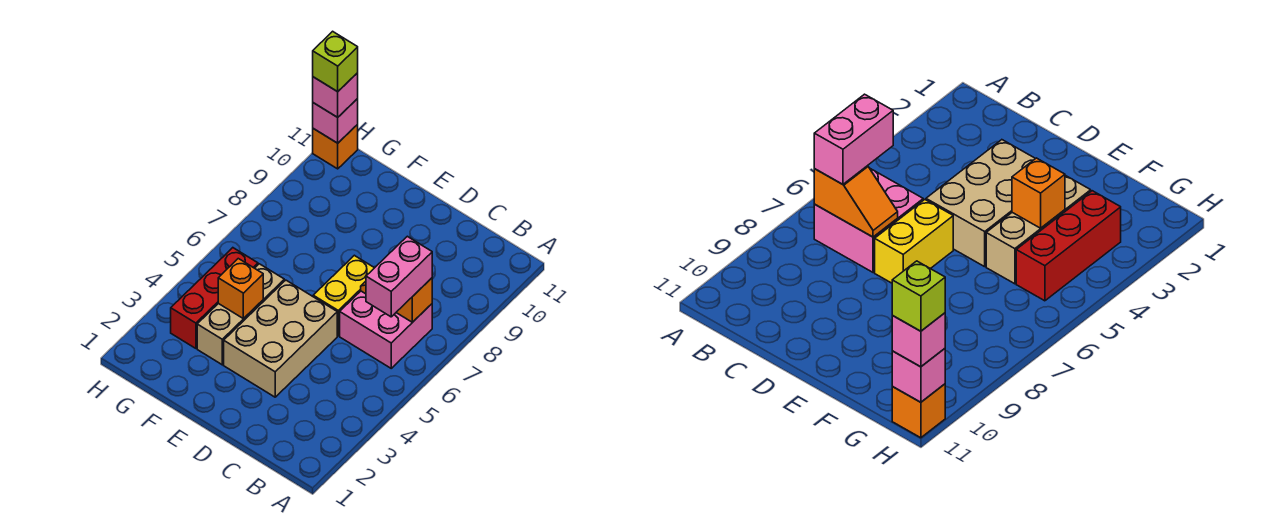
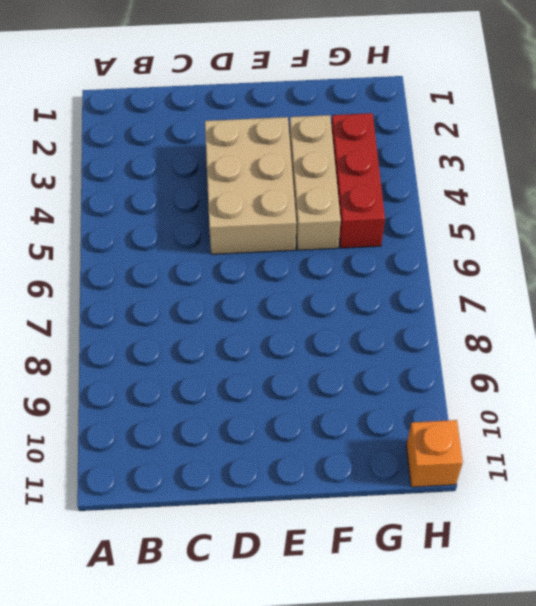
none -> pink 2x2 brick [340,291,432,368]
none -> yellow 1x2 brick [313,255,374,336]
none -> orange 1x2 slope [361,278,432,322]

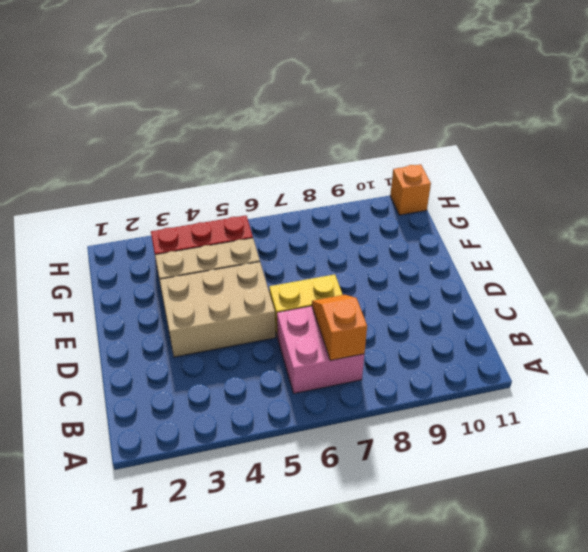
none -> orange 1x1 brick [218,259,263,319]
none -> pink 1x1 brick [313,99,358,143]
none -> pink 1x2 brick [366,236,432,317]

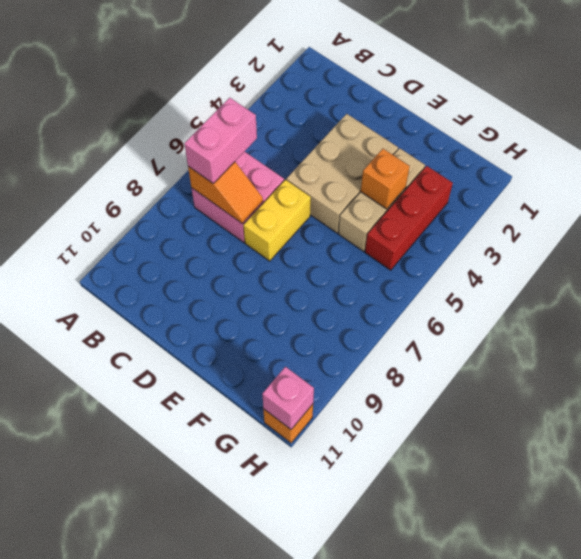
none -> pink 1x1 brick [313,73,358,117]
none -> lime 1x1 brick [313,31,358,92]

